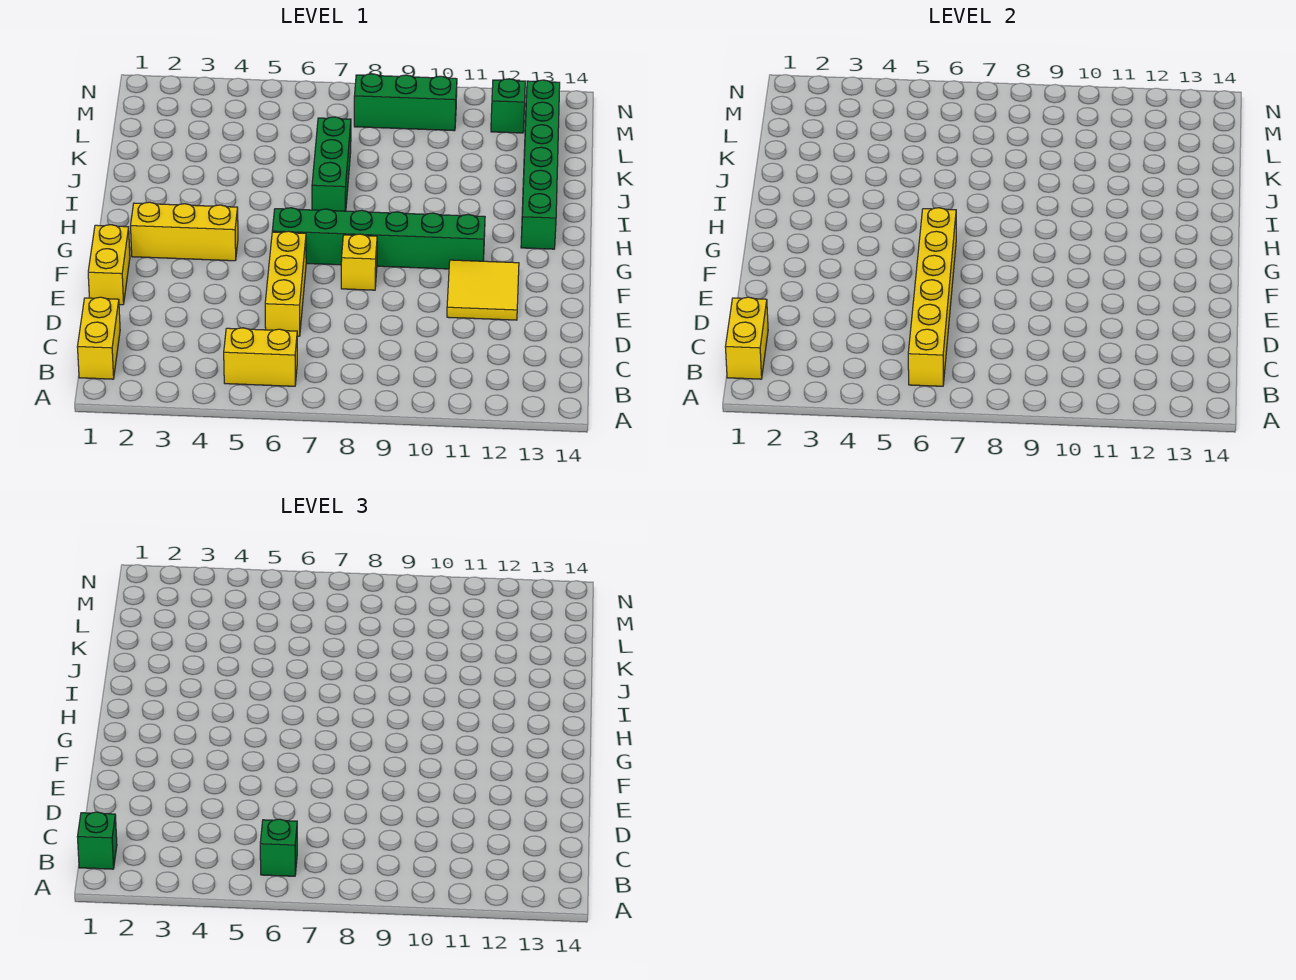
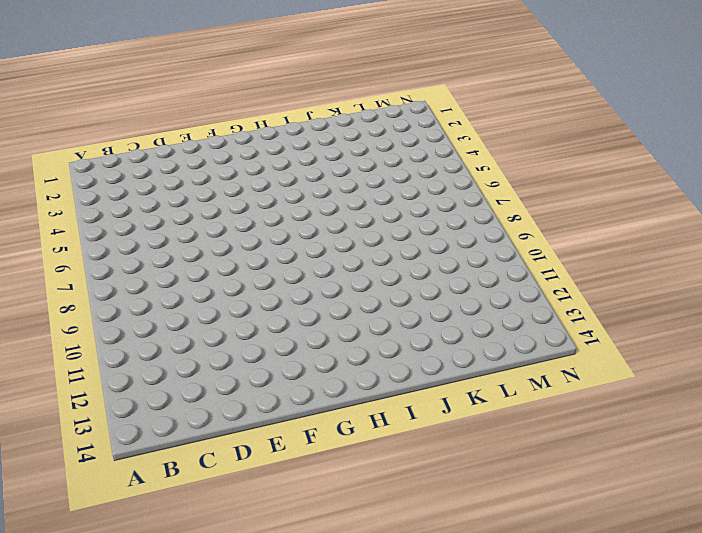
none -> yellow 1x2 brick [78,297,120,379]
none -> yellow 1x2 brick [224,328,297,386]
none -> yellow 1x3 brick [265,231,306,336]

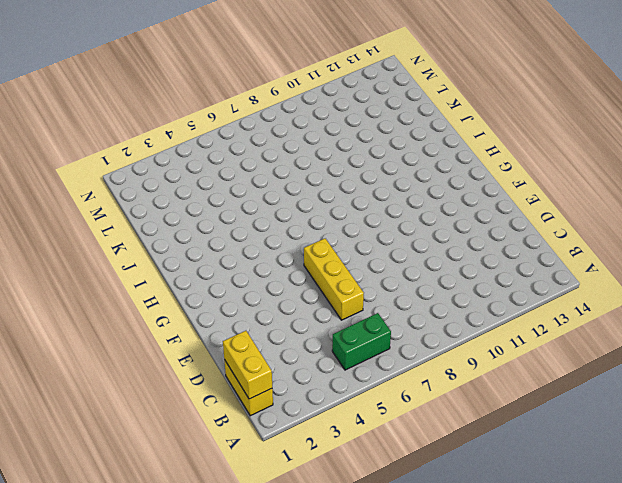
green 1x2 brick [332,313,391,370] -> yellow 1x2 brick [224,328,297,386]
none -> yellow 1x2 brick [88,225,130,305]
none -> yellow 2x2 tile [447,260,519,320]
none -> yellow 1x1 brick [341,234,377,290]

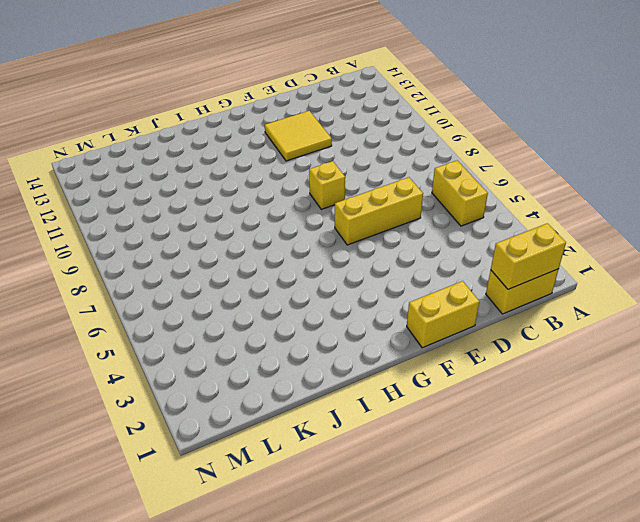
none -> yellow 1x3 brick [131,202,238,261]
none -> green 1x6 brick [272,208,485,269]
none -> green 1x6 brick [521,80,560,249]

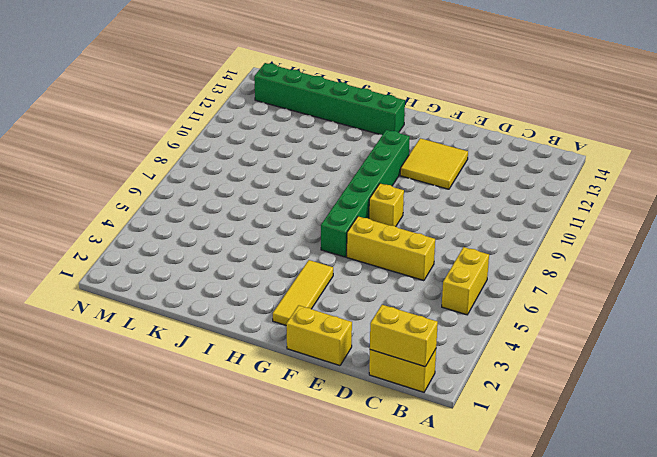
yellow 1x3 tile [273,260,333,325] -> yellow 1x3 brick [131,202,238,261]
none -> green 1x3 brick [312,117,351,211]
none -> green 1x3 brick [354,74,457,131]
none -> green 1x1 brick [491,79,525,133]

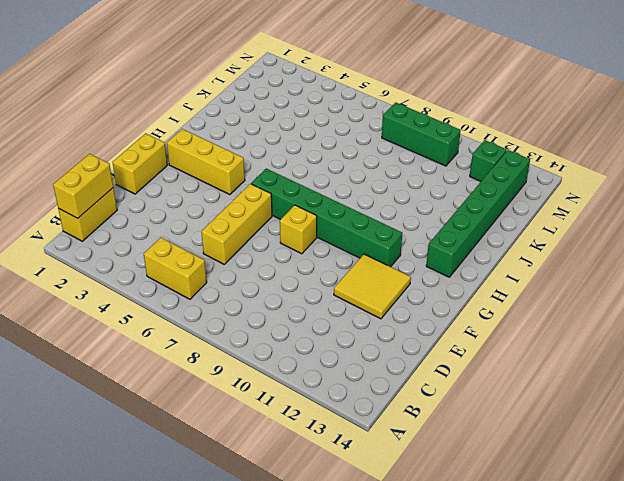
none -> green 1x3 brick [312,117,351,211]
none -> yellow 1x6 brick [908,208,956,386]
none -> green 1x1 brick [78,812,117,869]

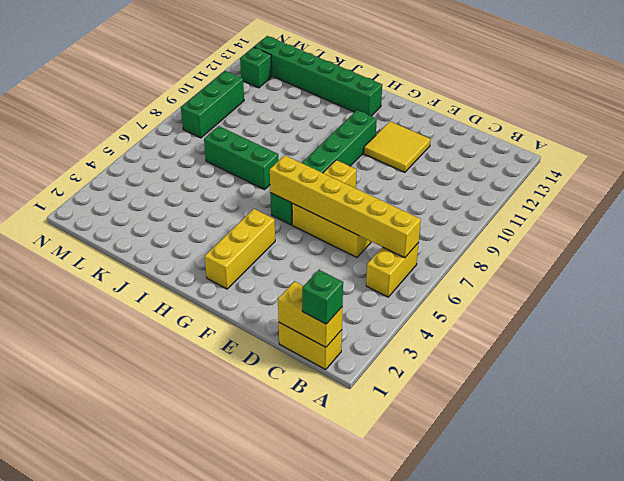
none -> yellow 1x2 brick [88,225,130,305]
none -> green 1x1 brick [260,819,297,876]

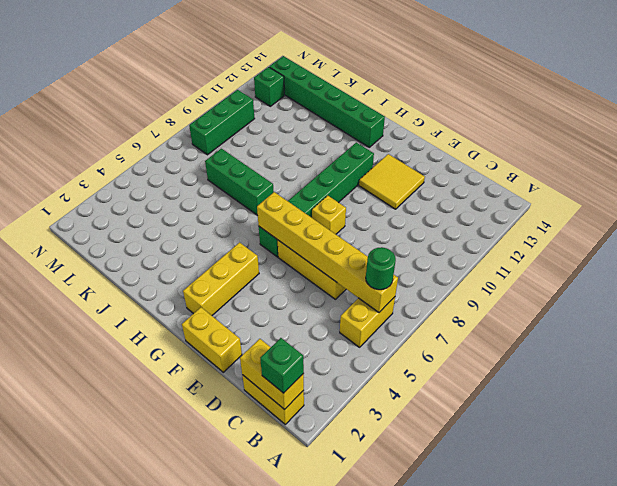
green 1x1 round brick [366,247,396,290] -> green 1x1 brick [260,819,297,876]

